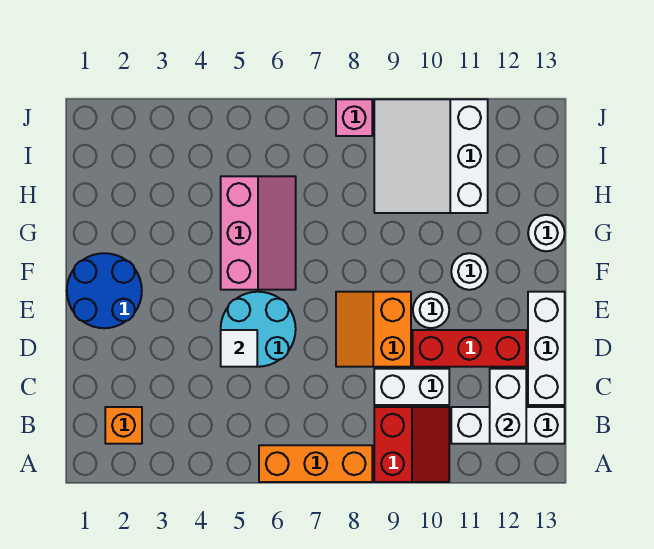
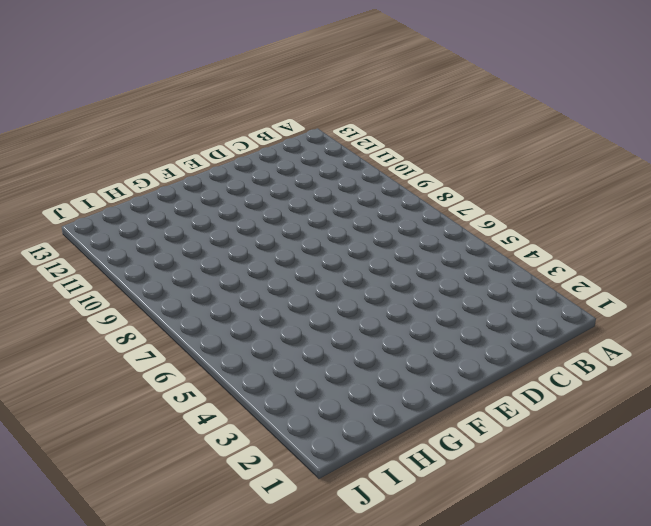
none -> orange 1x3 brick [259,445,372,482]
none -> red 2x2 slope [374,407,449,482]
none -> orange 1x1 brick [105,407,142,444]

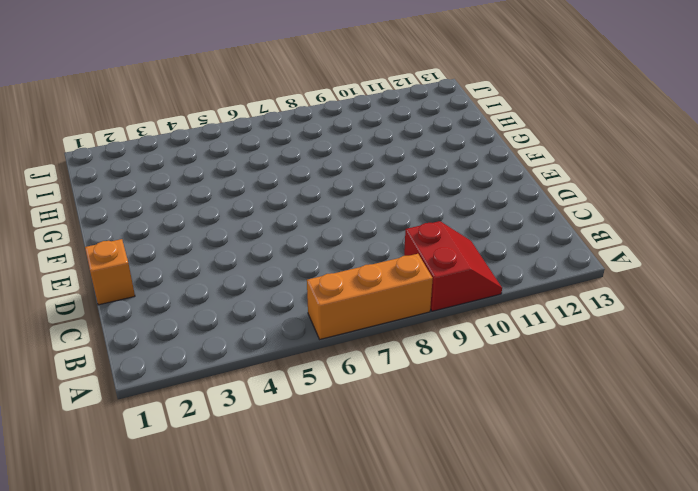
orange 1x1 brick [85,239,135,305] -> orange 1x1 brick moved to [105,407,142,444]
none -> white 1x3 brick [451,407,565,444]
none -> white 1x2 brick [374,369,449,405]
none -> white 1x3 brick [528,292,565,405]

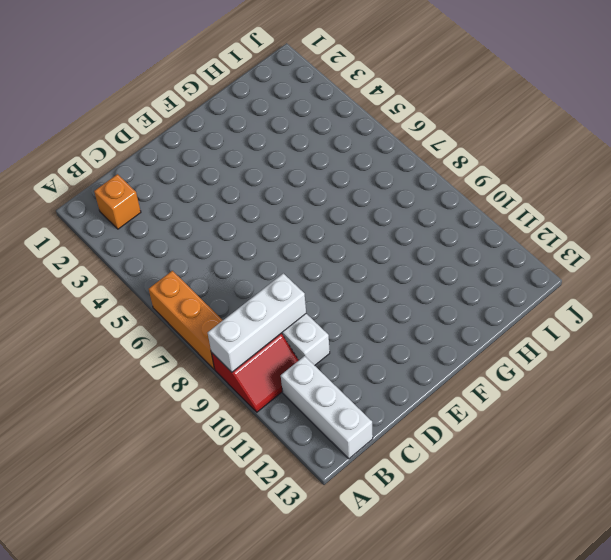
white 1x3 brick [208,273,306,372] -> white 1x3 brick moved to [528,292,565,405]
none -> cyan 2x2 round brick [221,292,296,367]
none -> orange 2x2 slope [336,292,411,367]
none -> red 1x3 brick [413,330,526,367]

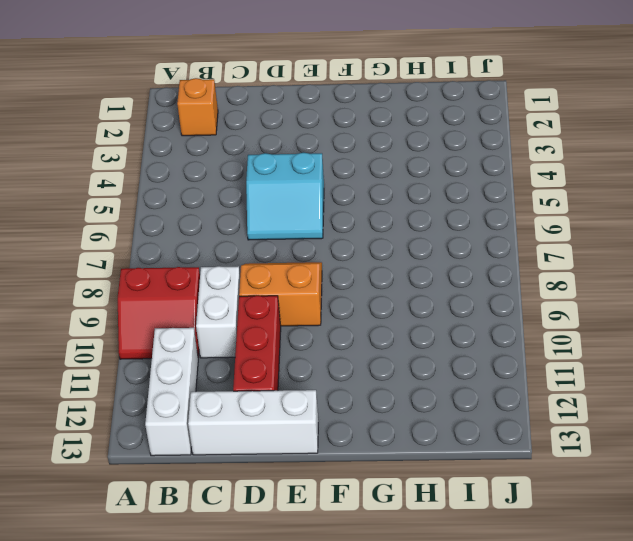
cyan 2x2 slope [246,153,324,240] -> cyan 2x2 round brick [221,292,296,367]
none -> orange 1x3 brick [259,445,372,482]
none -> blue 2x2 round brick [67,253,142,328]
none -> white 1x1 round brick [413,292,449,328]

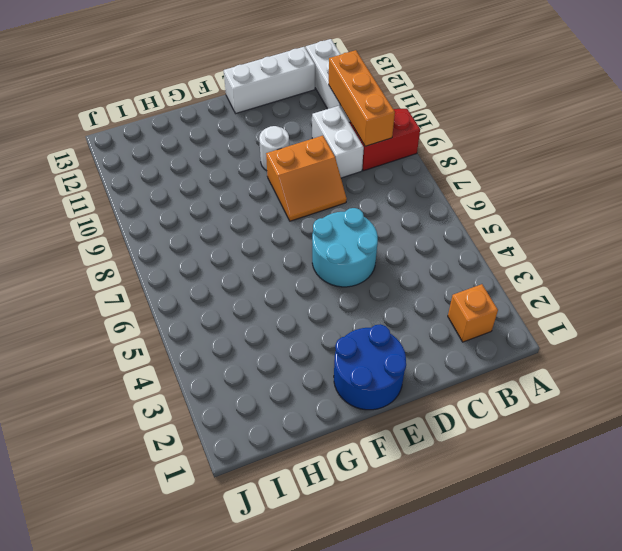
orange 1x3 brick [329,50,395,146] -> orange 1x3 brick moved to [259,445,372,482]
none -> red 1x3 brick [413,330,526,367]
none -> pink 2x3 slope [221,176,296,290]
none -> white 1x1 round brick [451,253,488,290]

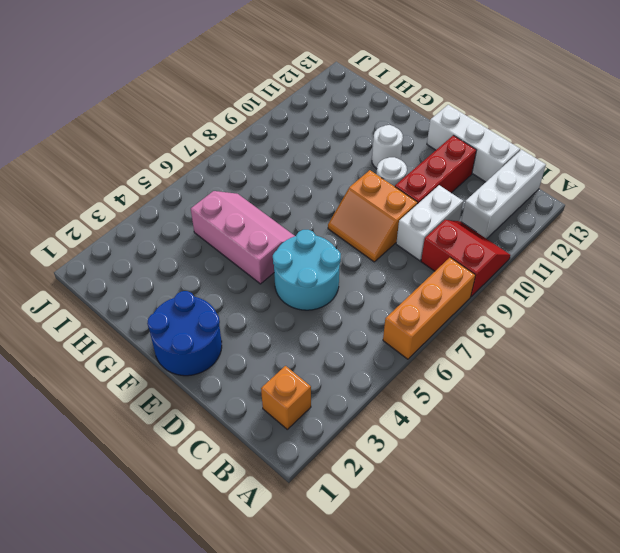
none -> white 1x1 round brick [528,215,565,251]
none -> white 3x3 slope [374,99,488,213]
none -> pink 1x1 brick [336,99,372,136]

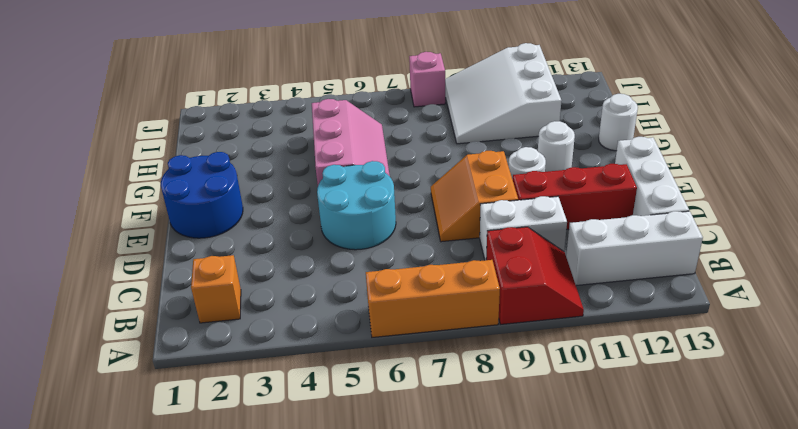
none -> white 1x2 brick [490,369,526,444]
none -> white 1x1 tile [221,330,257,367]

